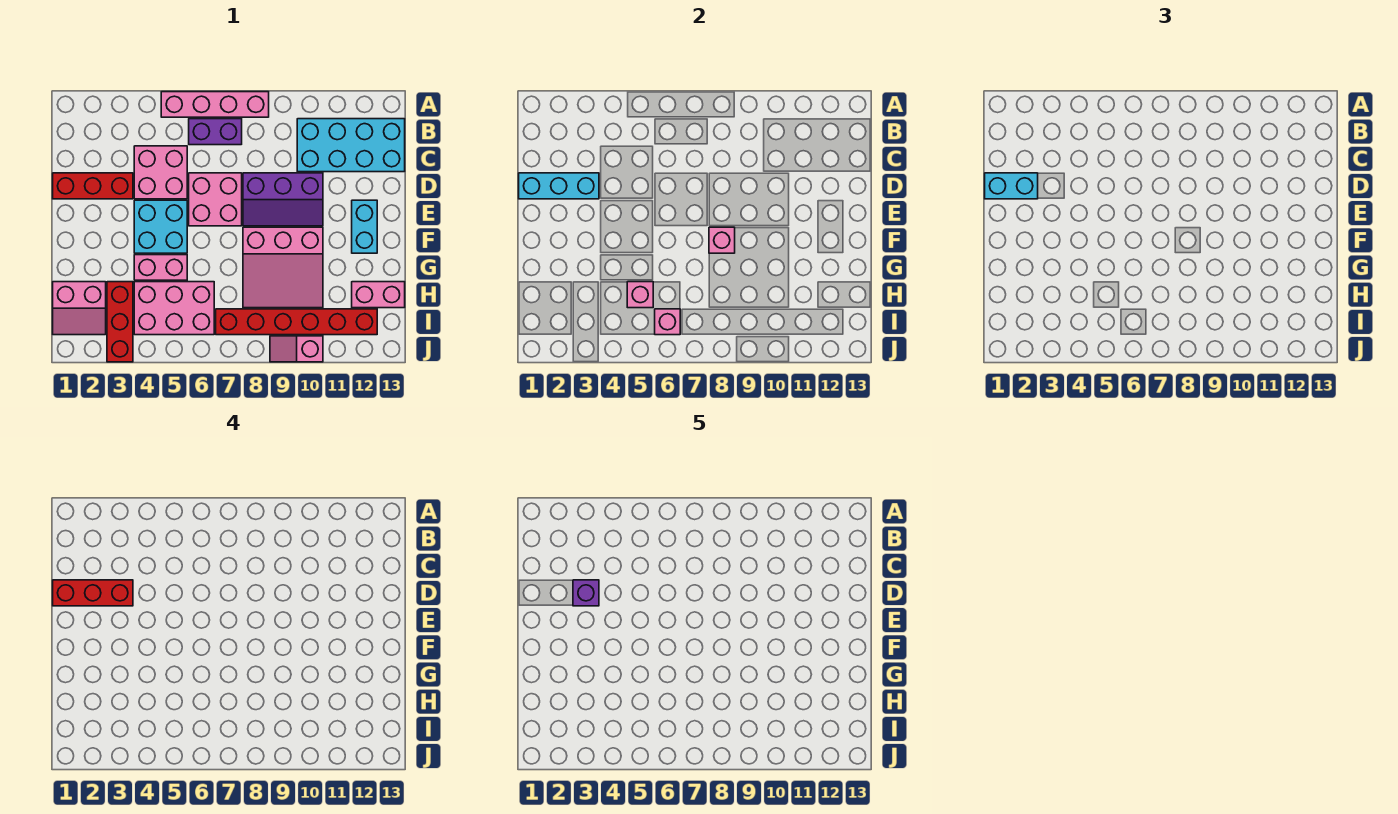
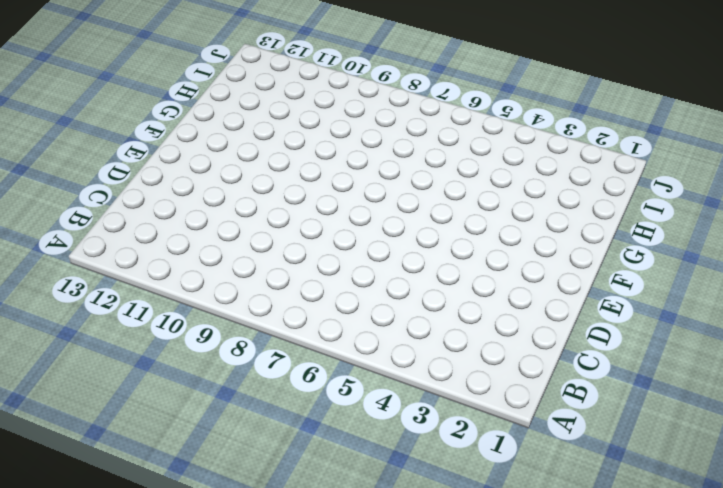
none -> pink 1x4 brick [161,92,269,117]
none -> purple 1x2 brick [189,119,242,145]
none -> cyan 2x4 brick [297,119,405,172]

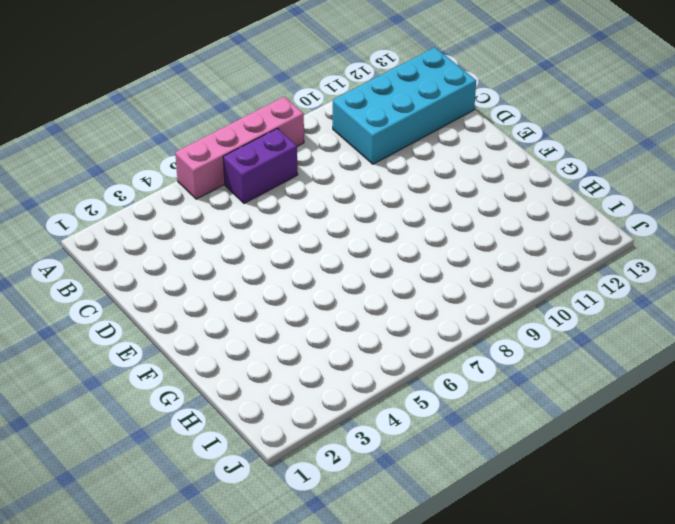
none -> pink 2x2 brick [134,146,187,199]
none -> red 1x3 brick [53,173,133,199]
none -> pink 2x2 brick [189,173,242,226]

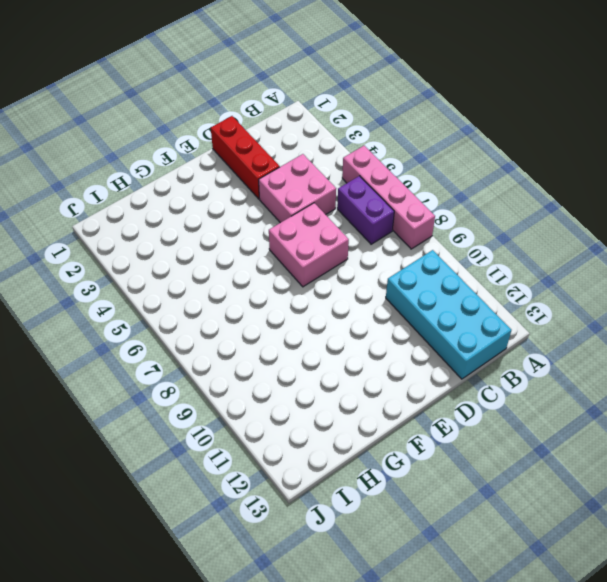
none -> purple 2x3 slope [243,173,323,226]
none -> cyan 2x2 brick [134,200,187,253]
none -> cyan 1x2 brick [352,200,377,253]

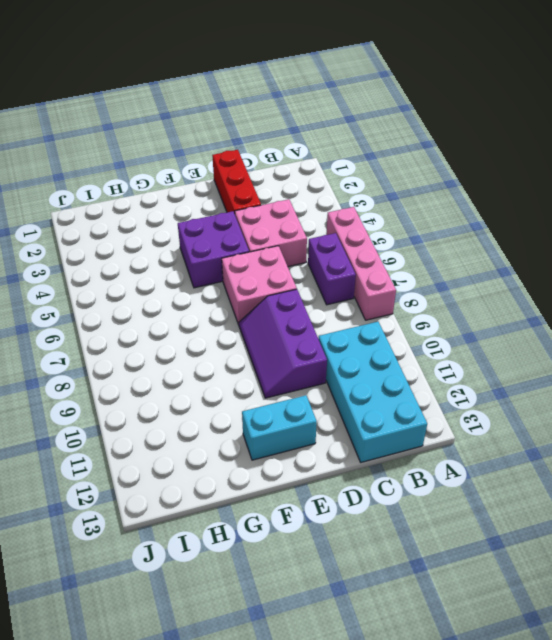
purple 2x2 brick [178,211,249,288] -> cyan 2x2 brick [134,200,187,253]
none -> pink 3x3 slope [243,227,323,308]
none -> pink 1x2 brick [134,255,187,280]
none -> pink 2x2 slope [53,282,106,335]

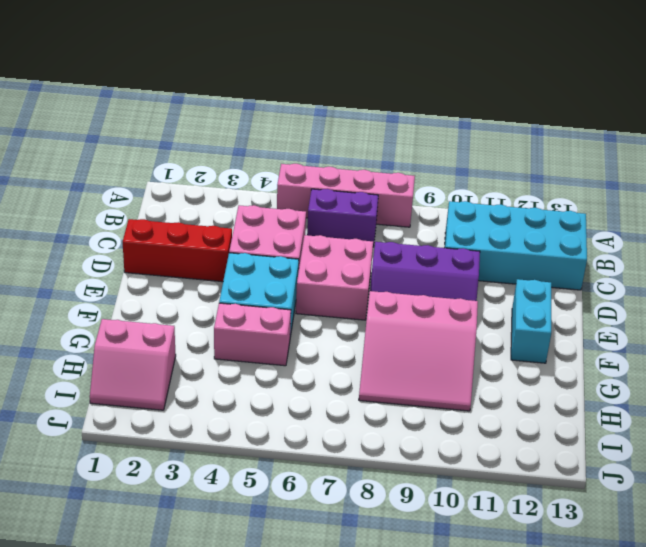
none -> red 1x3 brick [107,282,133,362]
none -> pink 2x3 brick [134,282,214,335]
none -> pink 1x2 brick [352,282,405,308]

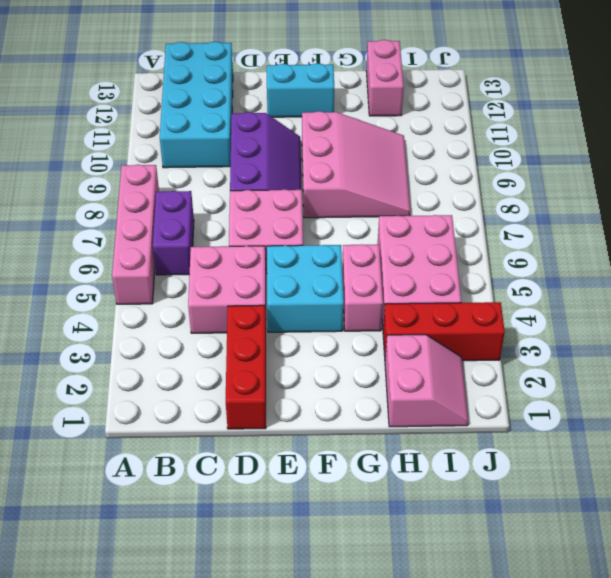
none -> red 1x6 brick [216,309,377,335]
none -> pink 1x2 slope [270,336,323,362]
none -> cyan 1x3 brick [519,173,599,199]

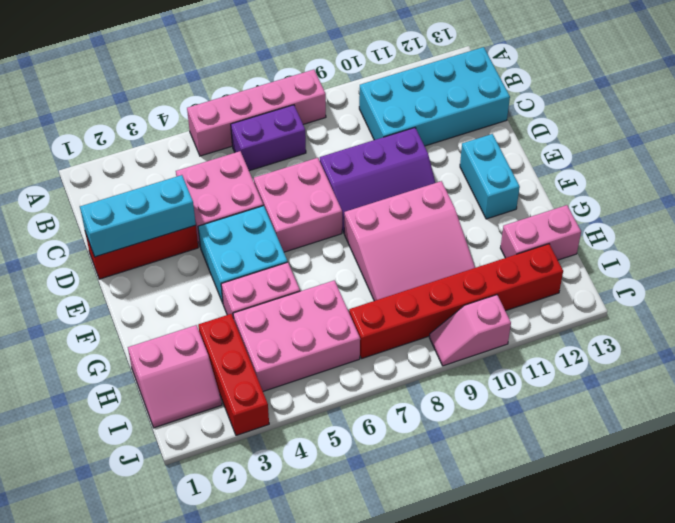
none -> pink 1x1 brick [709,227,735,253]
none -> pink 1x1 brick [627,282,653,308]
none -> pink 1x1 brick [655,309,680,335]

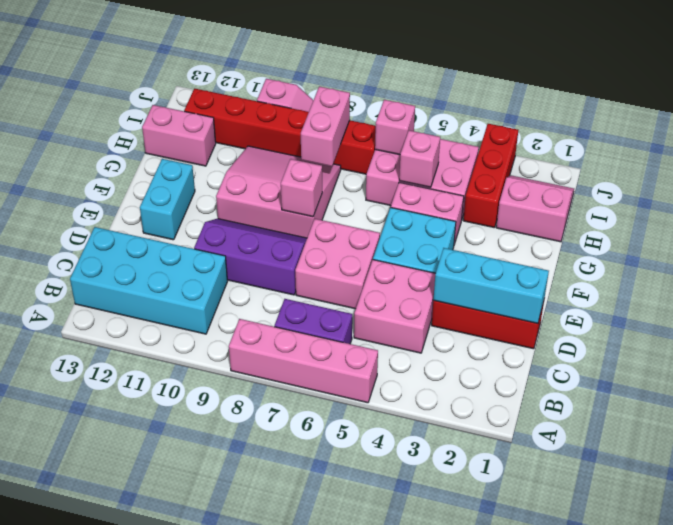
pink 1x2 brick [301,86,350,167] -> none
none -> cyan 1x2 brick [985,173,1038,199]
none -> red 1x3 brick [53,580,133,606]
none -> purple 1x1 brick [573,580,599,606]

